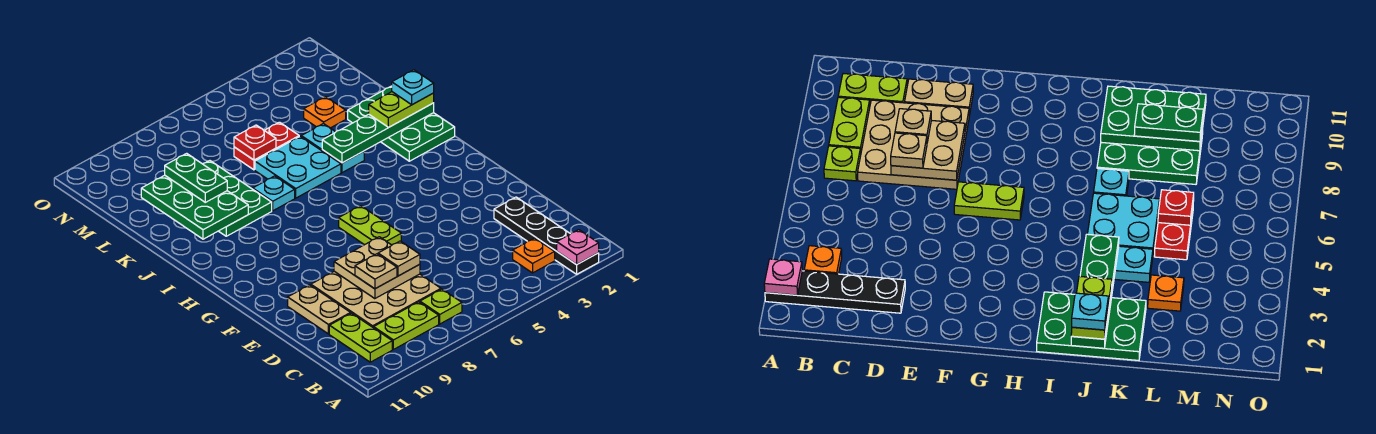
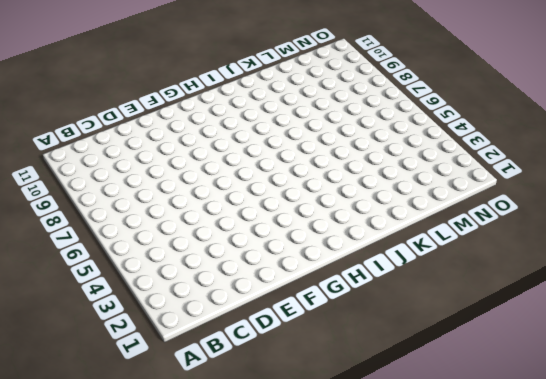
none -> black 1x4 plate [494,197,599,274]
none -> orange 1x1 plate [513,238,555,273]
none -> lime 1x1 plate [420,289,462,324]

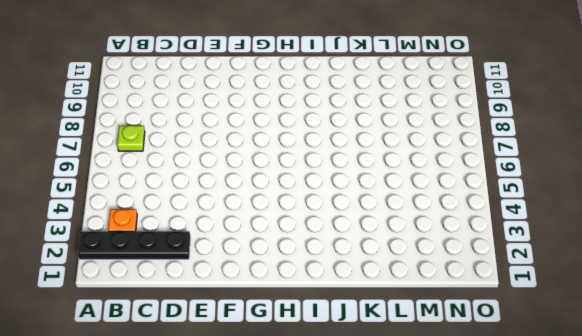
none -> lime 1x2 plate [374,302,439,349]
none -> lime 1x2 plate [329,313,392,362]
none -> tan 3x3 plate [311,271,441,328]

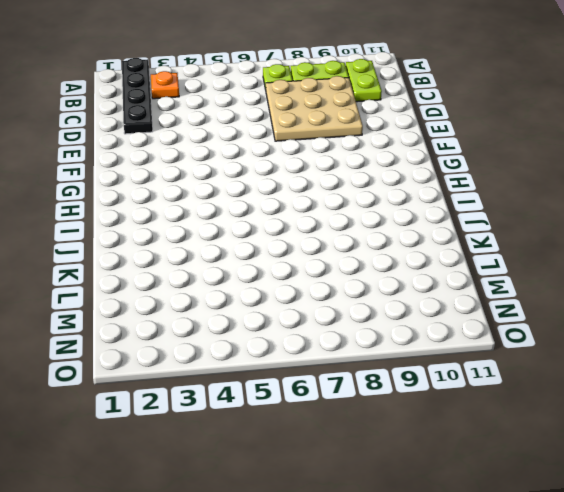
none -> tan 1x2 plate [288,285,351,334]
none -> lime 1x2 plate [339,206,401,245]
none -> green 2x3 plate [348,86,455,161]

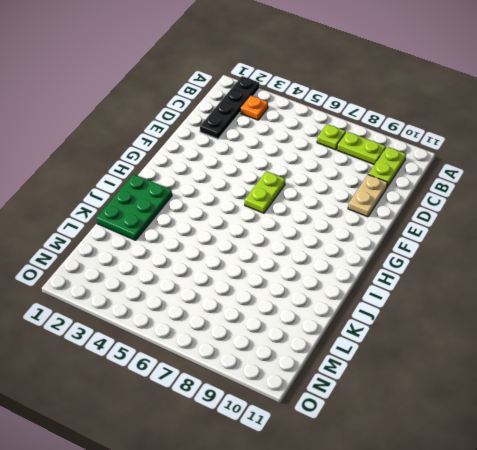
none -> tan 3x3 plate [311,271,441,328]
none -> cyan 1x2 plate [301,124,364,173]
none -> cyan 2x2 plate [255,136,341,198]

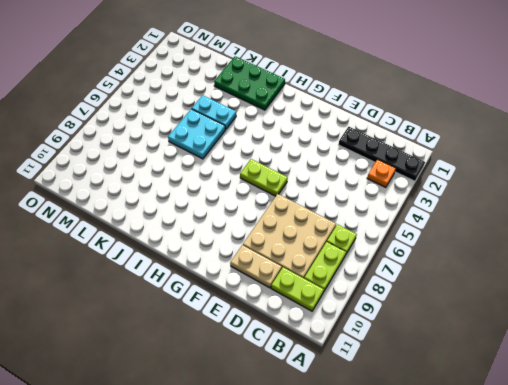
none -> cyan 1x1 plate [253,176,295,211]
none -> green 2x3 plate [203,161,272,236]
none -> orange 1x1 plate [304,97,346,128]

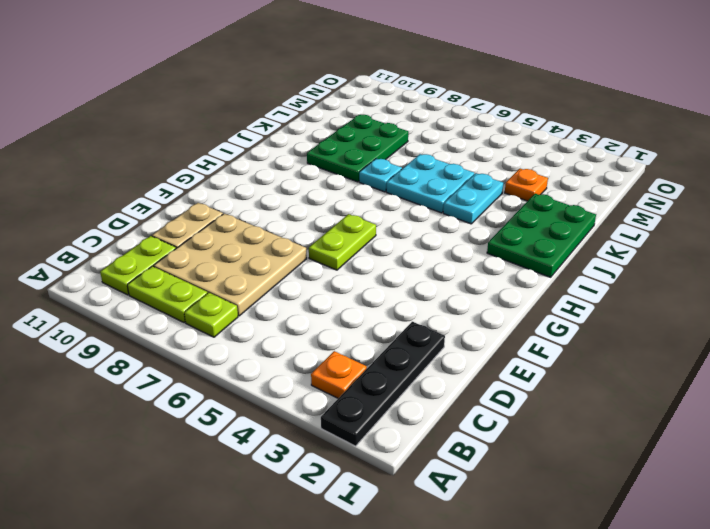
none -> red 1x2 plate [234,122,299,170]
none -> pink 1x1 plate [557,230,599,265]
none -> tan 2x2 plate [334,237,420,299]

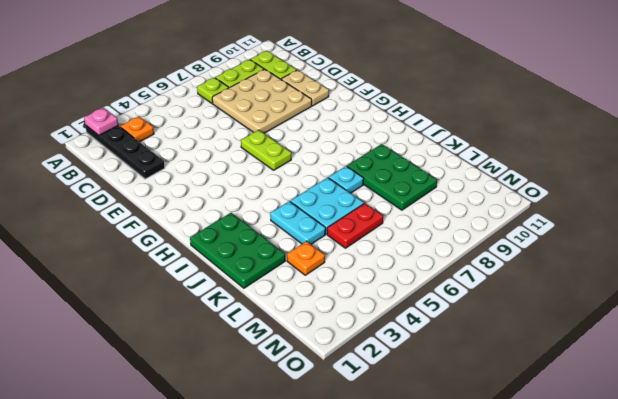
none -> tan 2x2 plate [334,237,420,299]
none -> green 1x4 plate [322,103,434,163]
none -> green 2x3 plate [141,175,248,239]

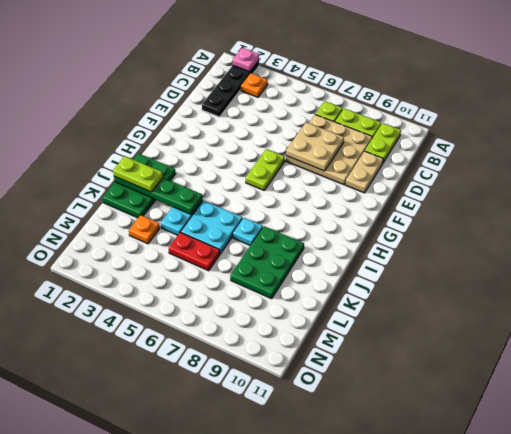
none -> green 2x3 plate [141,175,248,239]
none -> red 1x1 plate [234,125,276,160]
none -> tan 1x1 plate [378,241,420,276]

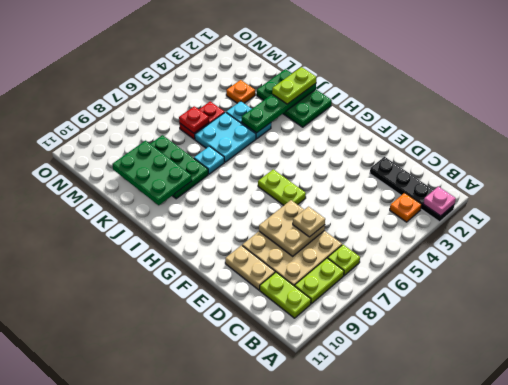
none -> tan 1x1 plate [355,254,397,289]
none -> green 1x2 plate [165,153,227,202]
none -> cyan 1x1 plate [392,70,434,105]

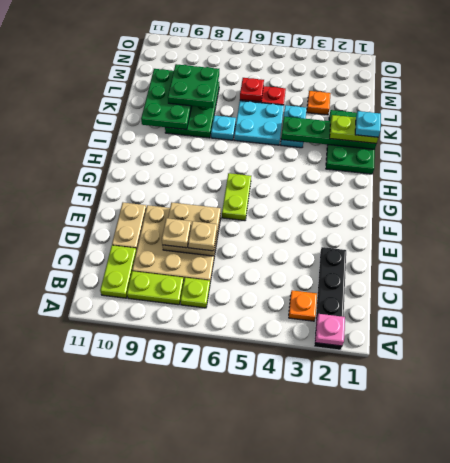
green 2x2 plate [168,64,219,108] -> green 1x2 plate [165,153,227,202]

